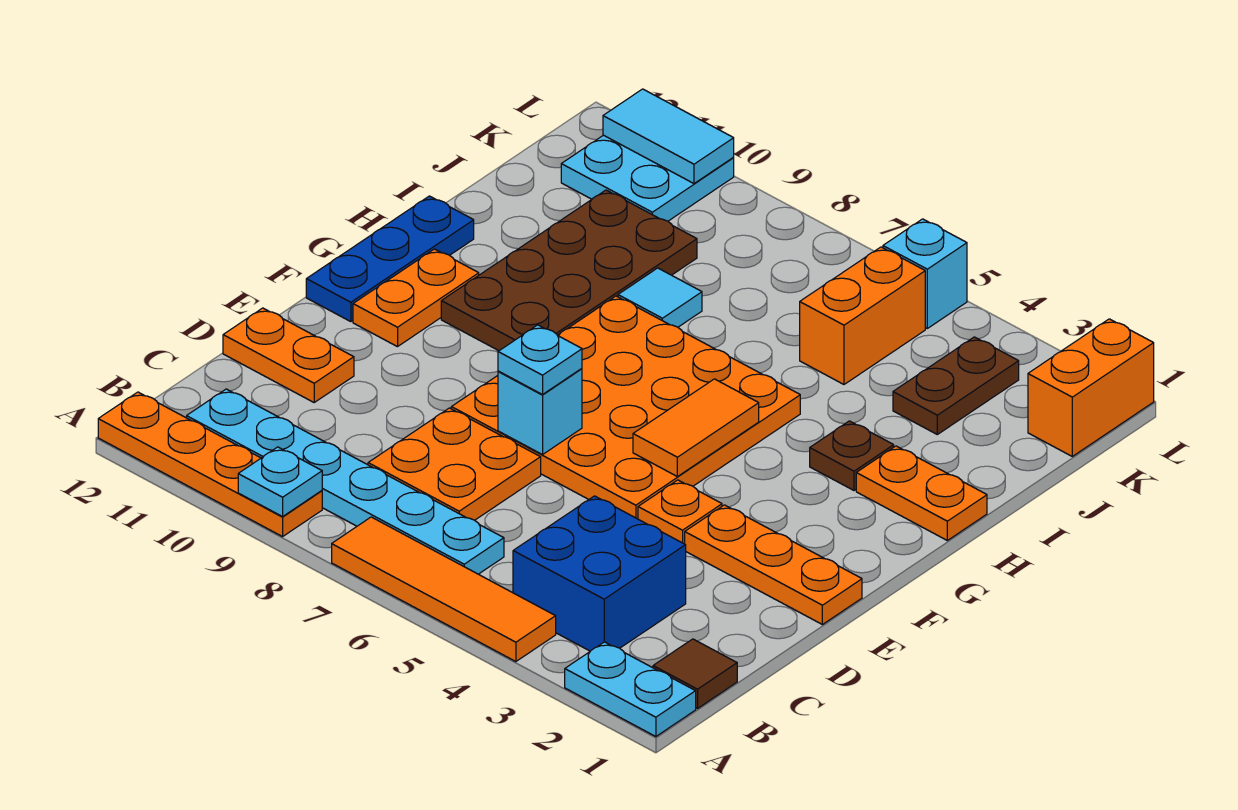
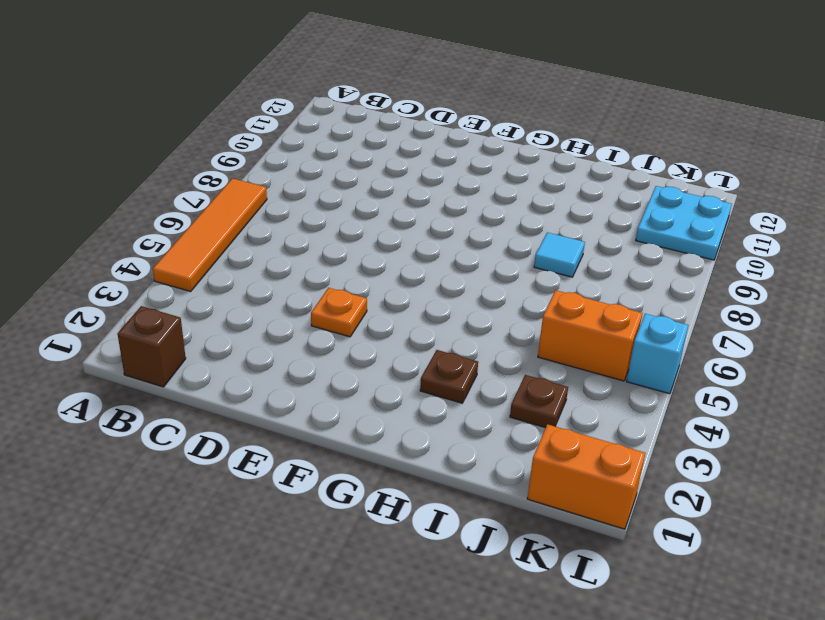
brown 1x1 brick [118,306,186,387] -> brown 1x1 tile [653,639,737,709]
brown 1x1 plate [510,375,568,428] -> brown 1x2 plate [893,337,1019,434]
none -> cyan 1x2 plate [565,642,696,737]
none -> orange 1x4 plate [98,392,322,537]
none -> blue 2x2 brick [513,496,686,651]

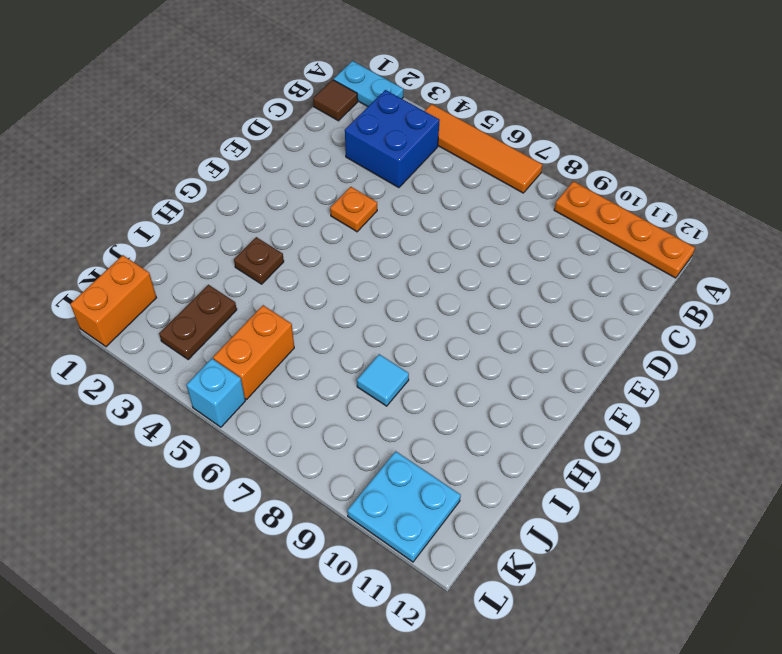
none -> cyan 1x6 plate [187,389,504,574]
none -> orange 2x2 plate [368,408,541,520]
none -> orange 1x2 plate [223,308,354,402]

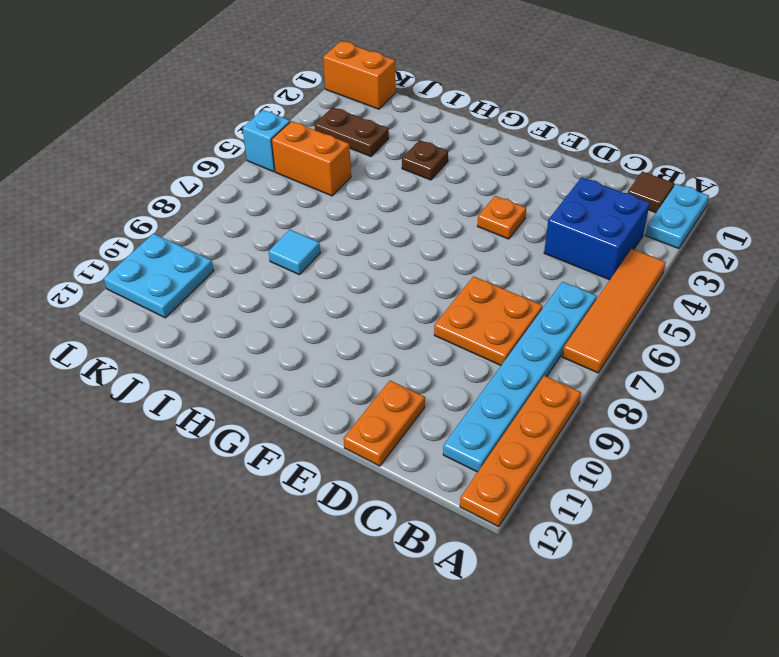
none -> orange 1x3 plate [685,505,862,625]
none -> orange 4x4 plate [451,296,800,519]
none -> orange 1x2 plate [353,249,479,347]

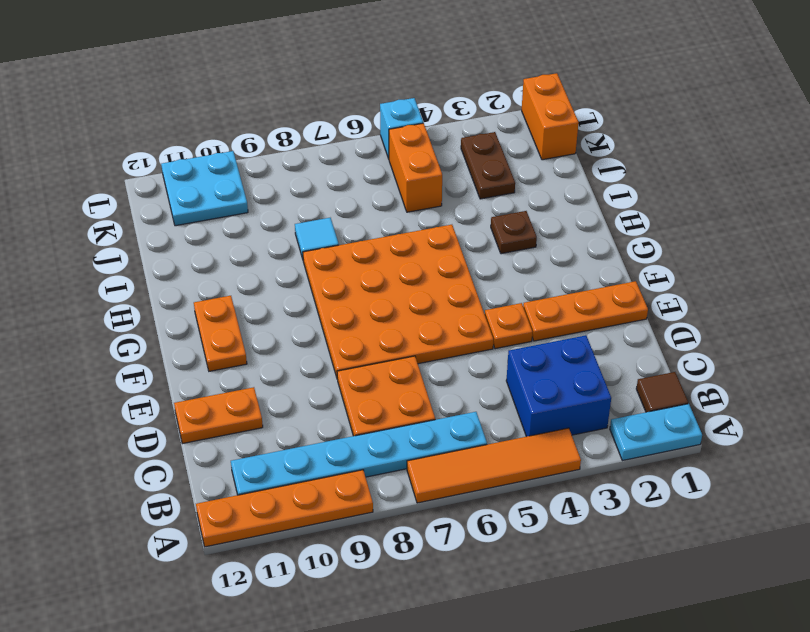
none -> blue 1x3 plate [306,196,474,322]
none -> brown 2x4 plate [441,190,697,351]
none -> orange 1x2 plate [856,446,987,540]

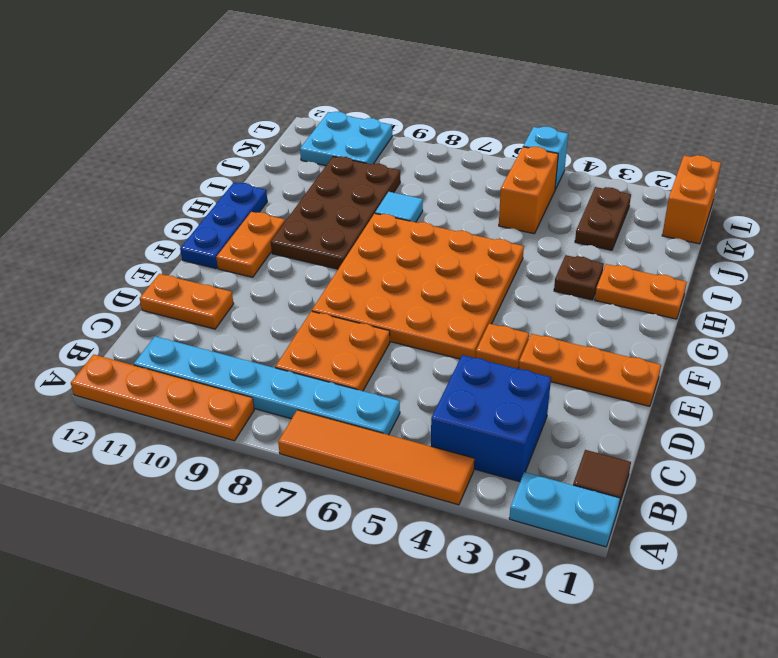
none -> cyan 1x1 plate [238,447,322,517]
none -> cyan 1x1 brick [498,369,582,455]
none -> orange 1x2 tile [633,379,759,477]

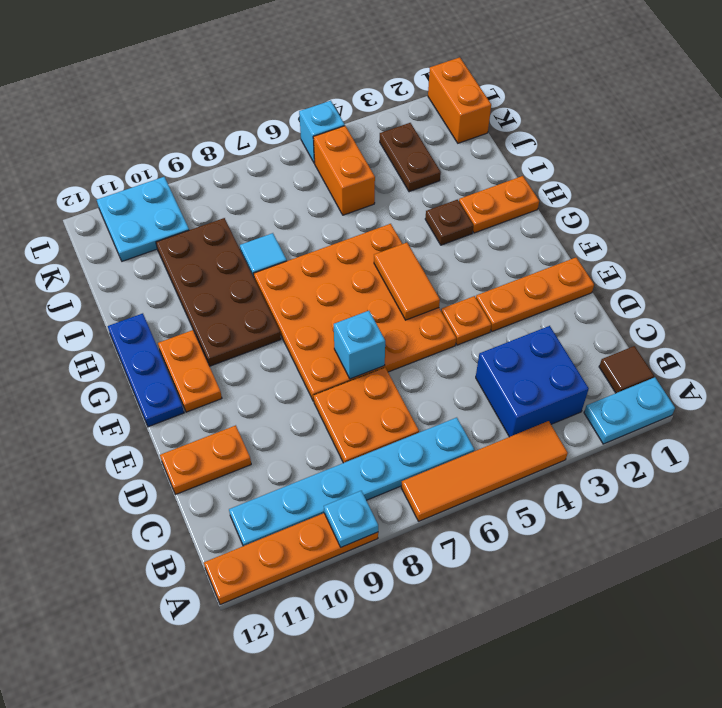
none -> cyan 1x2 tile [603,89,734,183]
none -> cyan 1x1 plate [498,325,582,395]

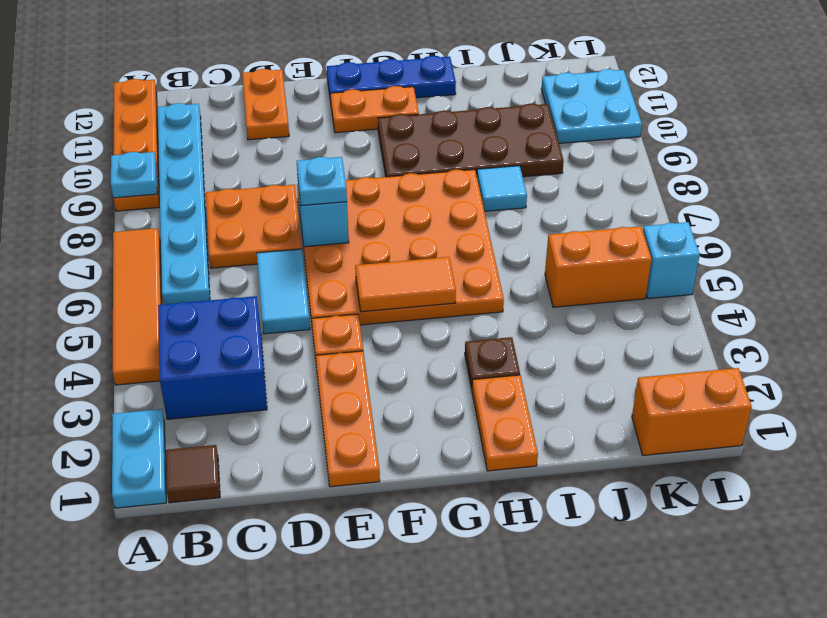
cyan 1x2 tile [257,249,310,334] -> cyan 1x2 tile moved to [603,89,734,183]
none -> brown 1x2 plate [893,337,1019,434]

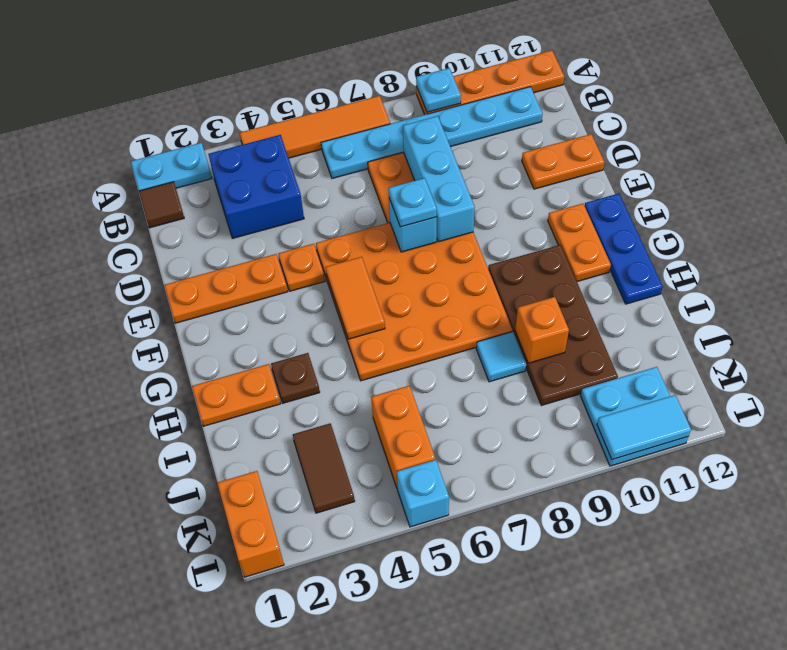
cyan 1x3 brick [403,116,475,242] -> none
orange 1x1 brick [515,297,569,363] -> none
brown 1x2 tile [293,423,355,513] -> brown 1x2 plate [893,337,1019,434]

